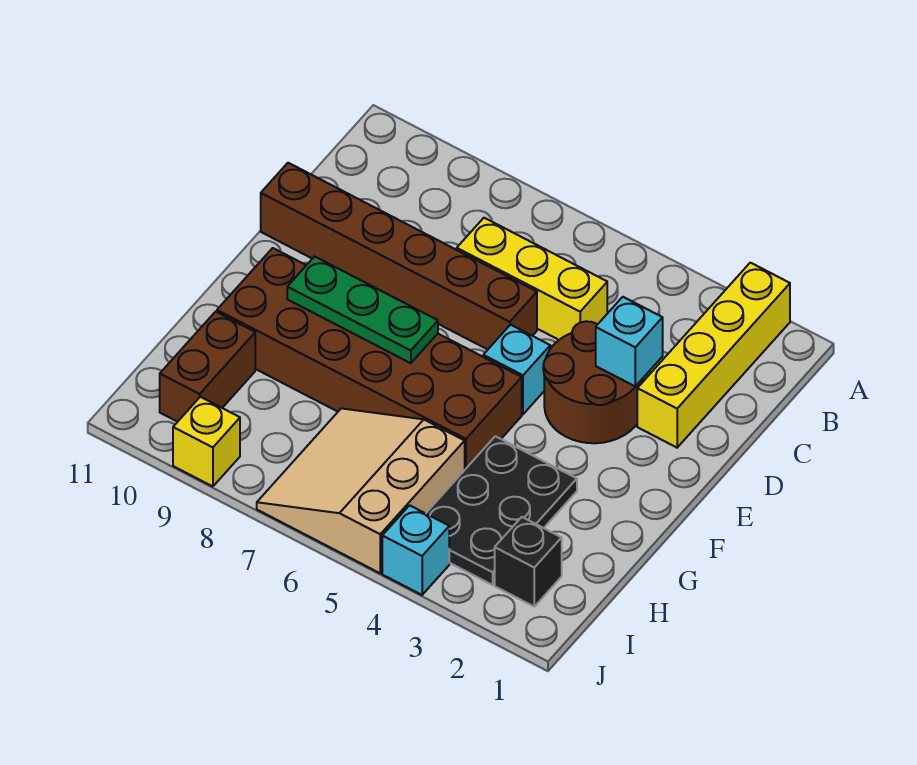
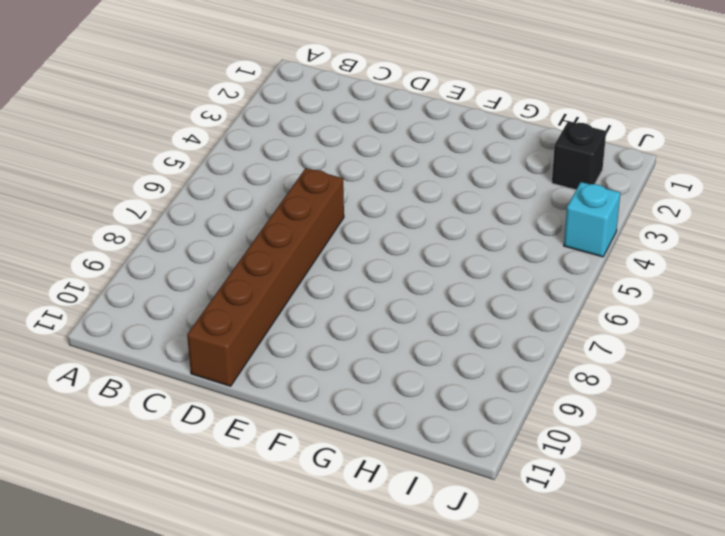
none -> yellow 1x4 brick [637,263,790,448]
none -> yellow 1x3 brick [457,218,607,340]
none -> brown 2x2 round brick [543,321,643,443]

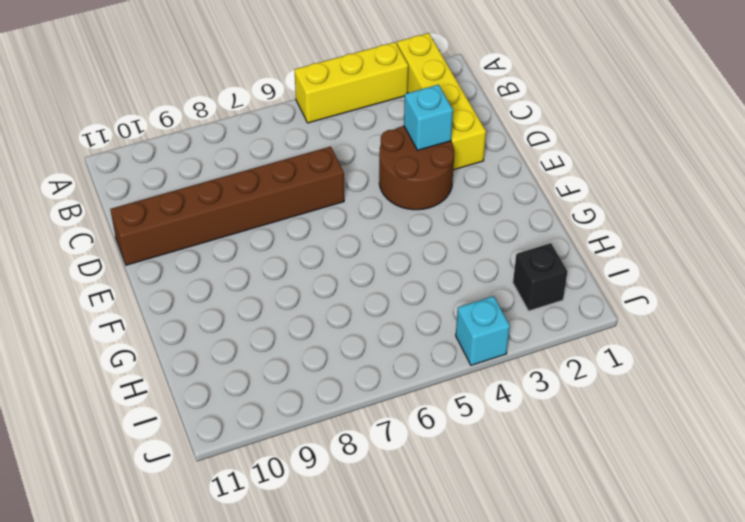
yellow 1x3 brick [295,42,408,123] -> yellow 1x3 brick moved to [457,218,607,340]
none -> cyan 1x1 brick [483,325,550,414]
none -> brown 2x6 brick [217,248,522,469]
none -> black 2x3 plate [426,436,577,585]

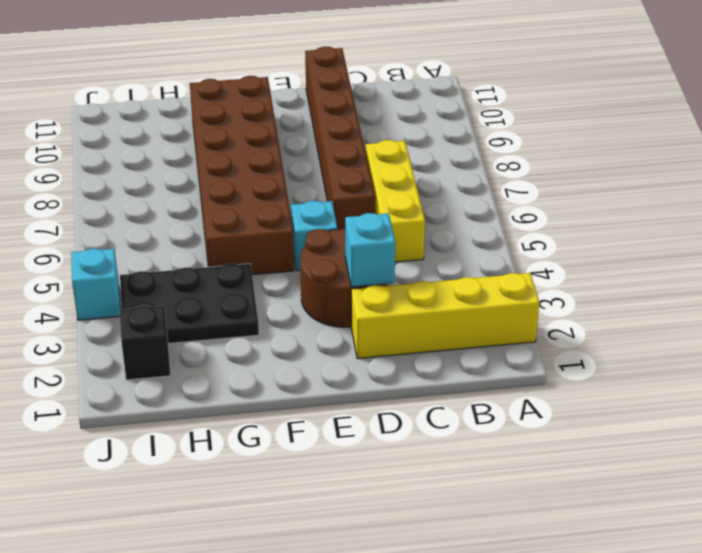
none -> tan 3x3 slope [257,408,465,573]
none -> brown 1x2 brick [160,312,255,422]
none -> yellow 1x1 brick [173,397,240,487]

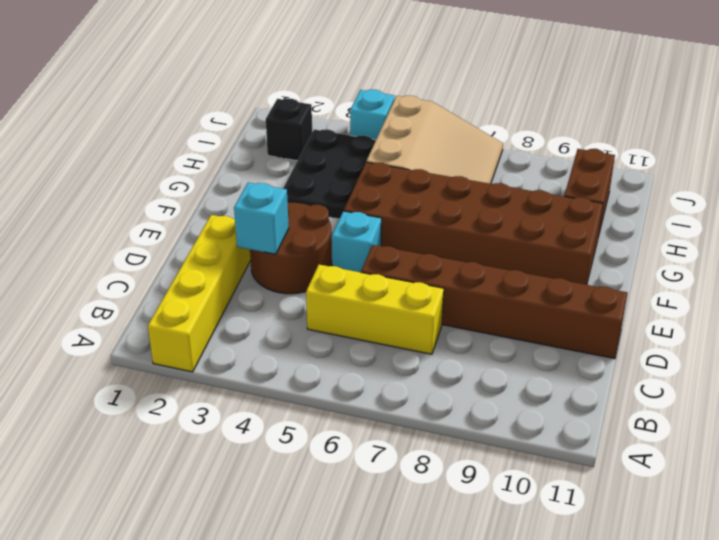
none -> yellow 1x1 brick [173,397,240,487]
none -> green 1x3 plate [287,256,438,363]

